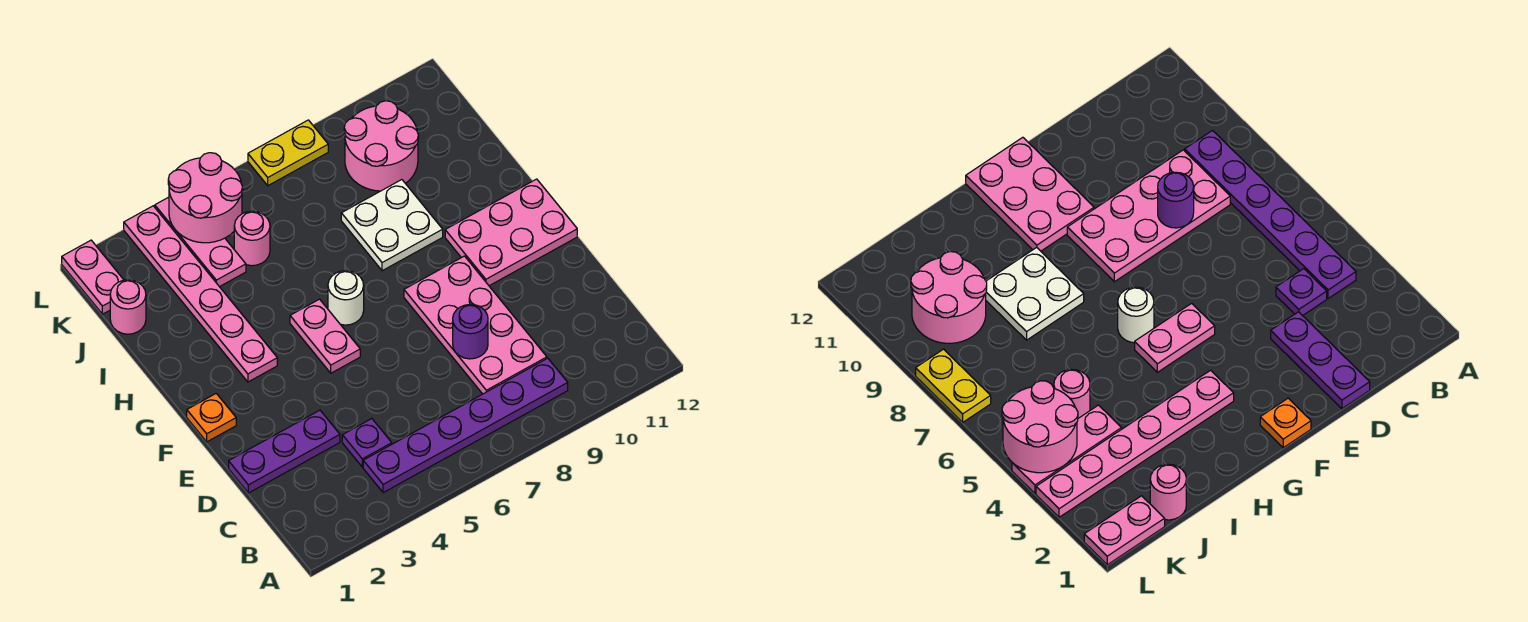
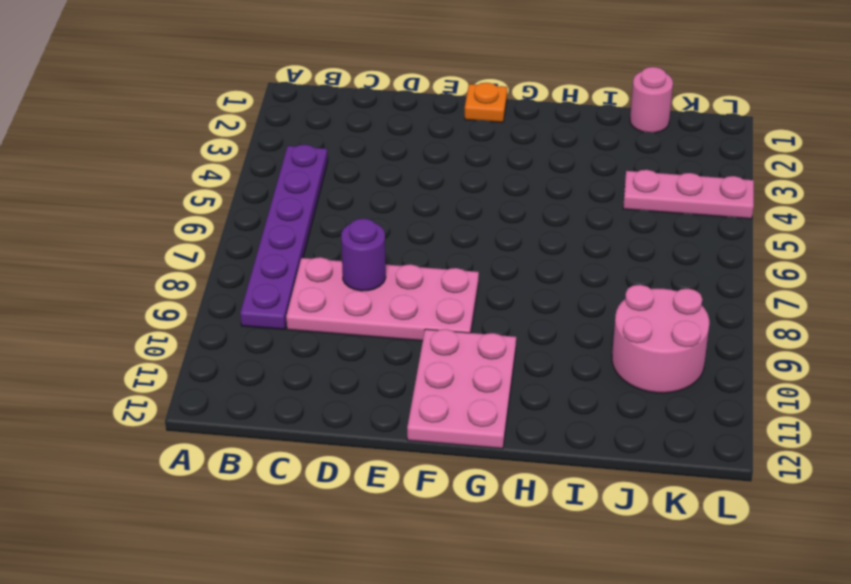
none -> purple 1x1 plate [342,419,392,467]
none -> purple 1x3 plate [229,410,340,493]
none -> pink 1x2 plate [290,299,360,373]

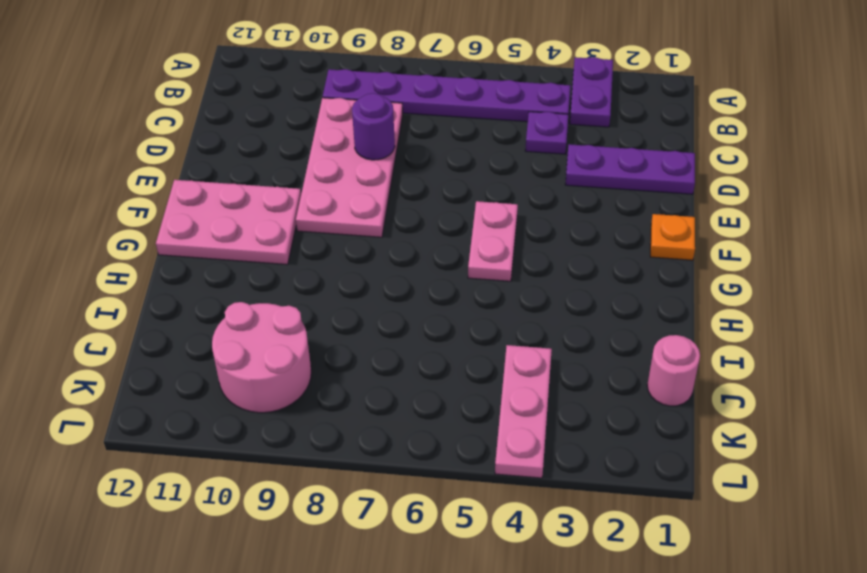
purple 1x2 plate [570,57,613,127] -> none
none -> pink 1x6 plate [124,206,277,382]
none -> white 1x1 round brick [328,271,364,325]
none -> white 2x2 plate [341,180,443,271]

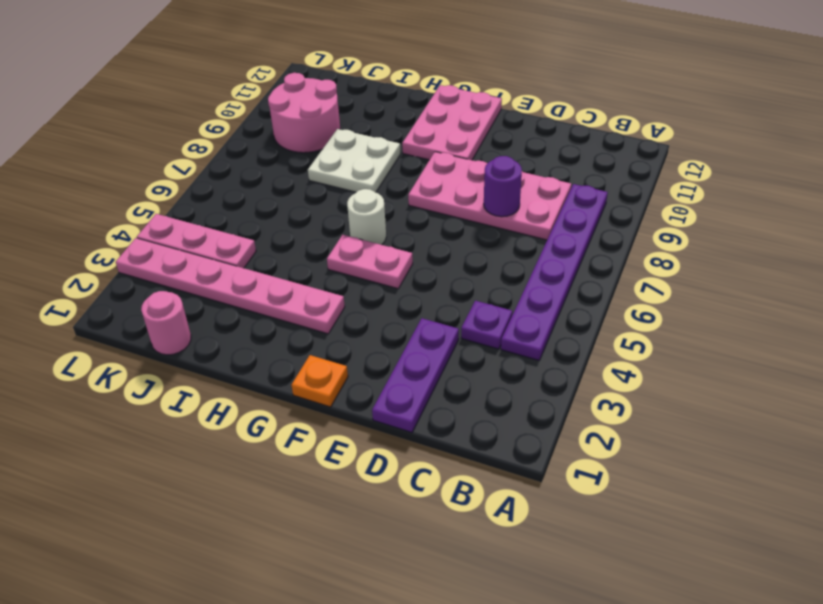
none -> pink 1x1 round brick [234,211,270,266]
none -> pink 1x2 plate [62,240,124,314]
none -> yellow 1x2 plate [248,120,328,186]

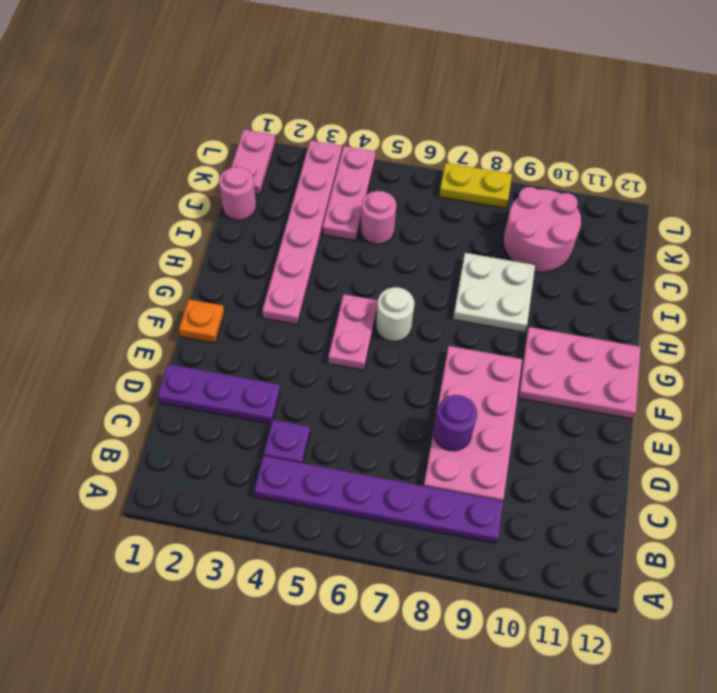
none -> pink 2x2 round brick [168,153,243,243]

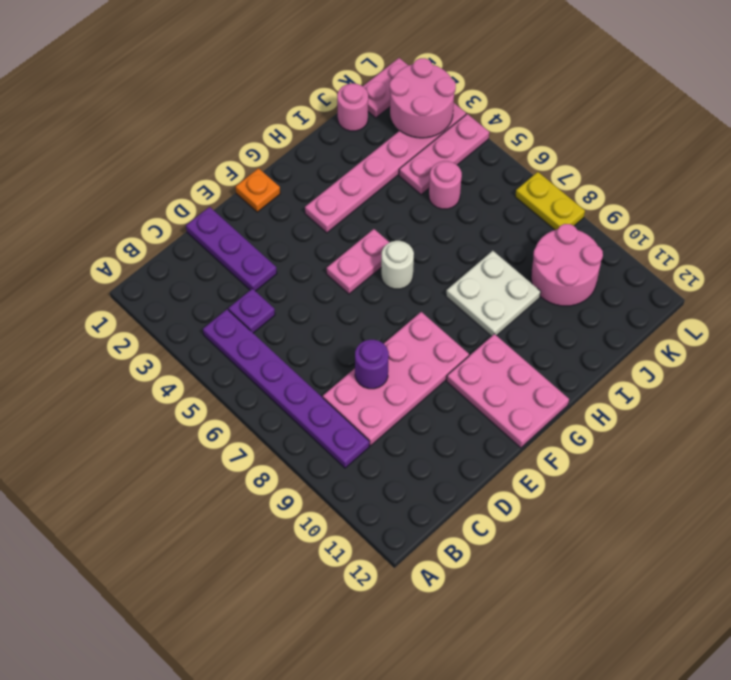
pink 2x2 round brick [390,58,456,138] -> pink 2x2 round brick moved to [168,153,243,243]

